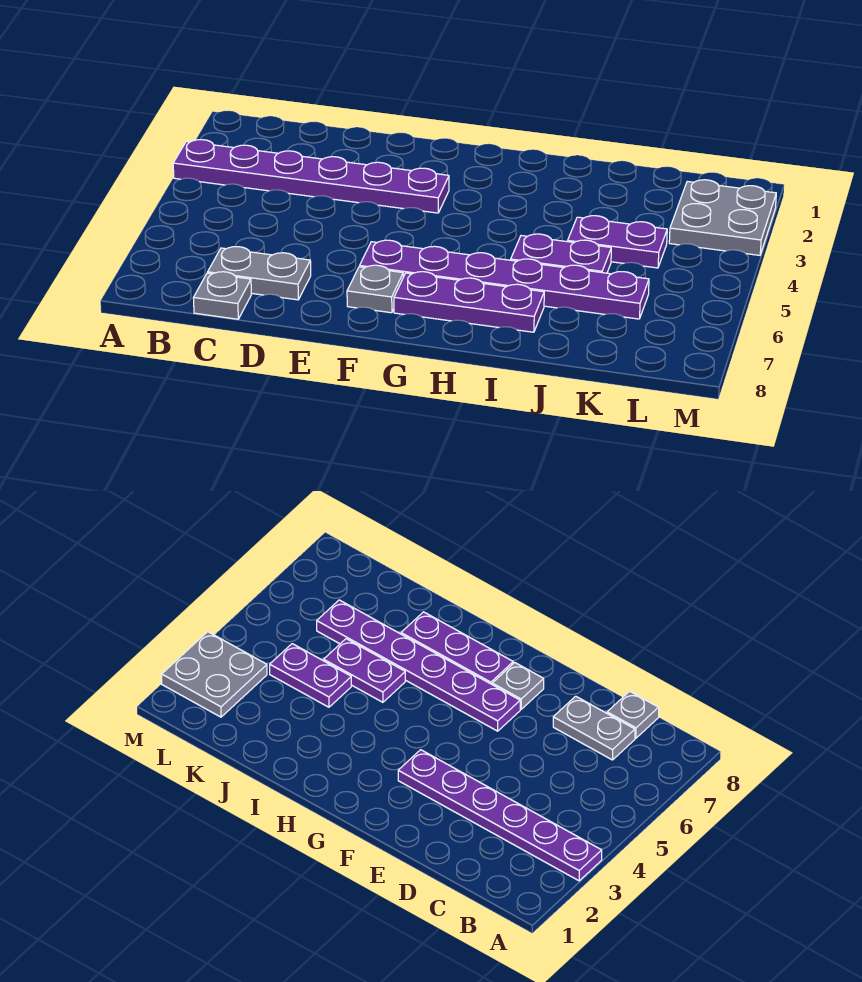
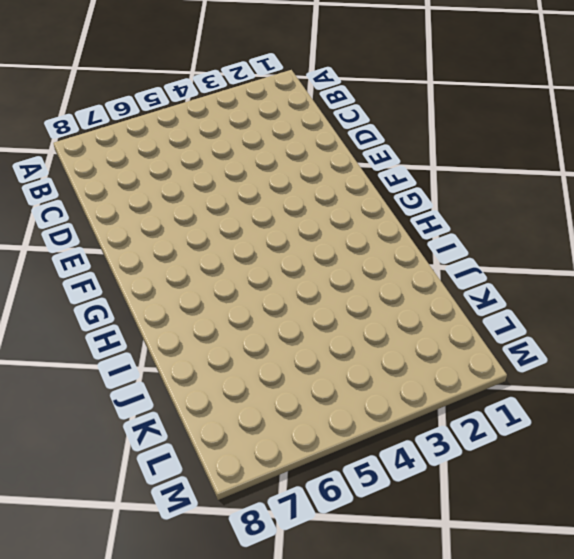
none -> purple 1x6 plate [173,140,449,213]
none -> grey 1x2 plate [208,247,311,300]

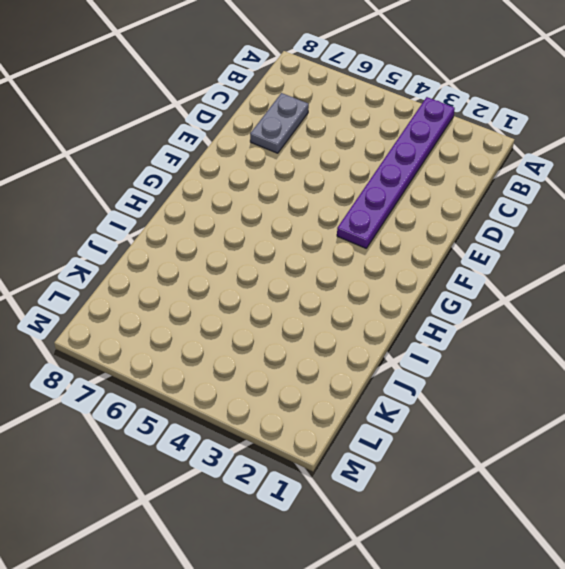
none -> grey 1x1 plate [194,272,251,319]
none -> purple 1x6 plate [360,240,649,319]

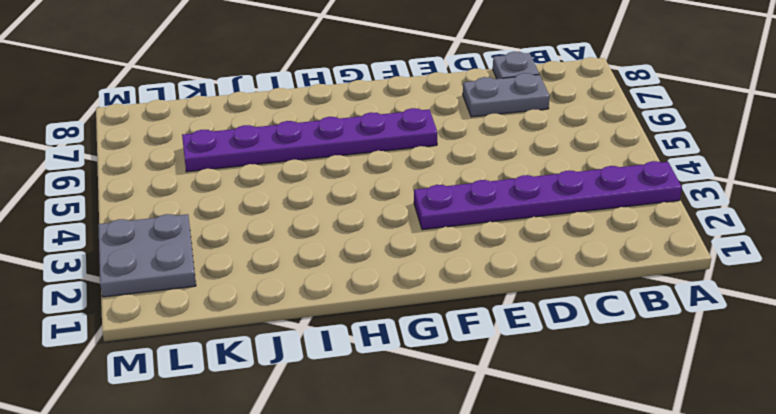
none -> grey 1x1 plate [347,265,403,313]
none -> purple 1x3 plate [394,272,544,332]

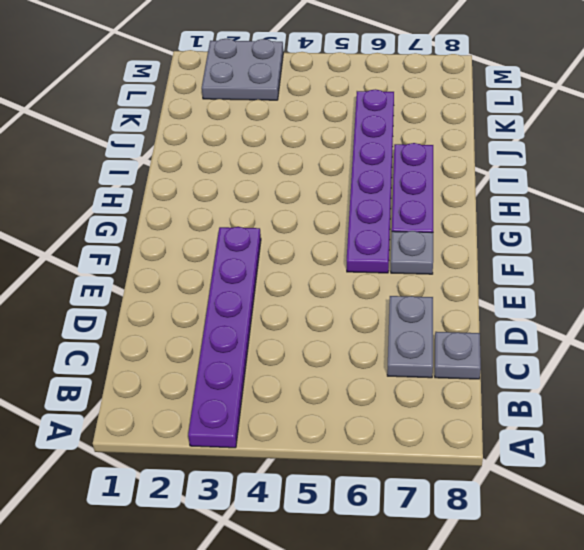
none -> purple 1x2 plate [511,234,611,273]
none -> purple 1x2 plate [568,216,667,268]

